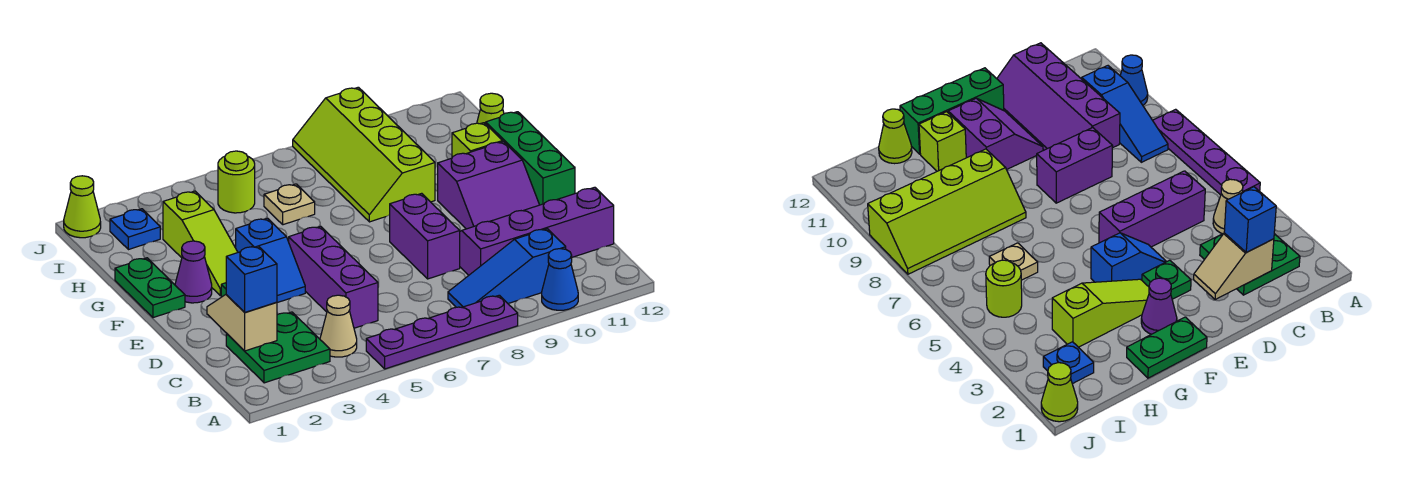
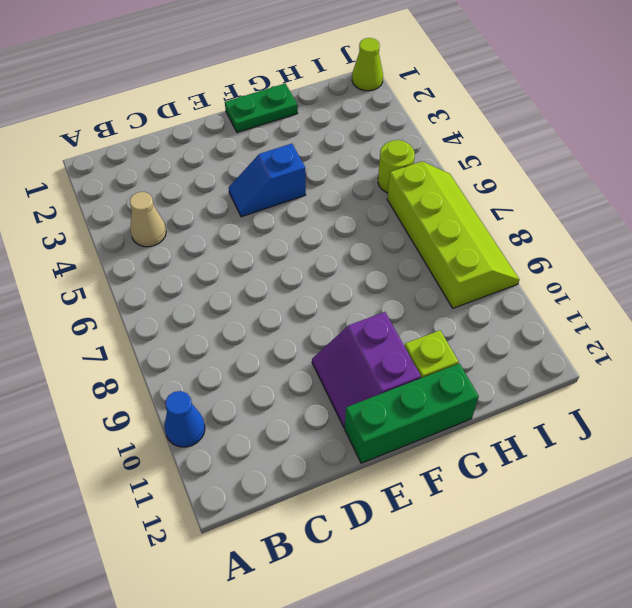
lime 2x4 slope [387,161,520,308] -> lime 2x4 slope turned to [293,87,435,222]
none -> purple 1x4 plate [366,295,518,369]
none -> green 2x2 plate [226,312,330,383]
none -> blue 1x3 slope [448,229,566,307]

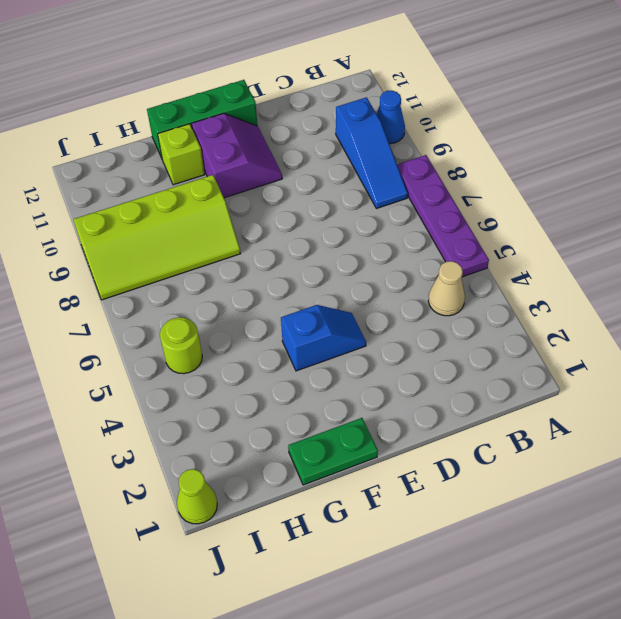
none -> green 2x2 plate [226,312,330,383]
none -> purple 1x3 brick [289,226,378,328]
none -> purple 2x4 slope [460,187,614,275]

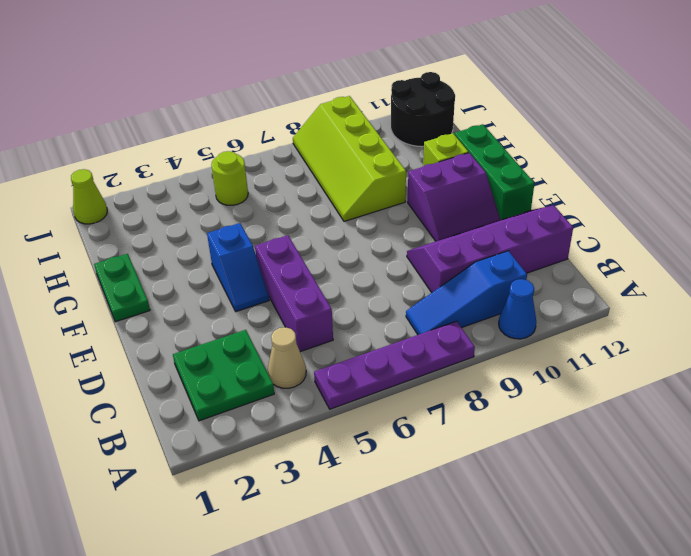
black 2x2 round brick [391,72,455,147] -> none
none -> purple 1x2 brick [390,193,460,279]
none -> green 1x1 plate [1142,260,1191,299]
none -> purple 1x1 cone [175,241,212,303]

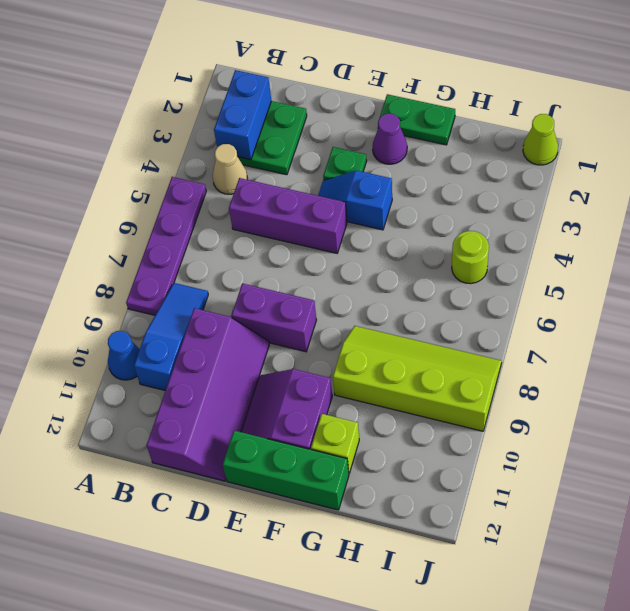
blue 1x2 brick [214,70,271,160] -> none
none -> lime 1x3 slope [163,191,238,296]
none -> tan 1x1 plate [264,184,315,225]
none -> lime 1x1 cone [477,93,504,124]

